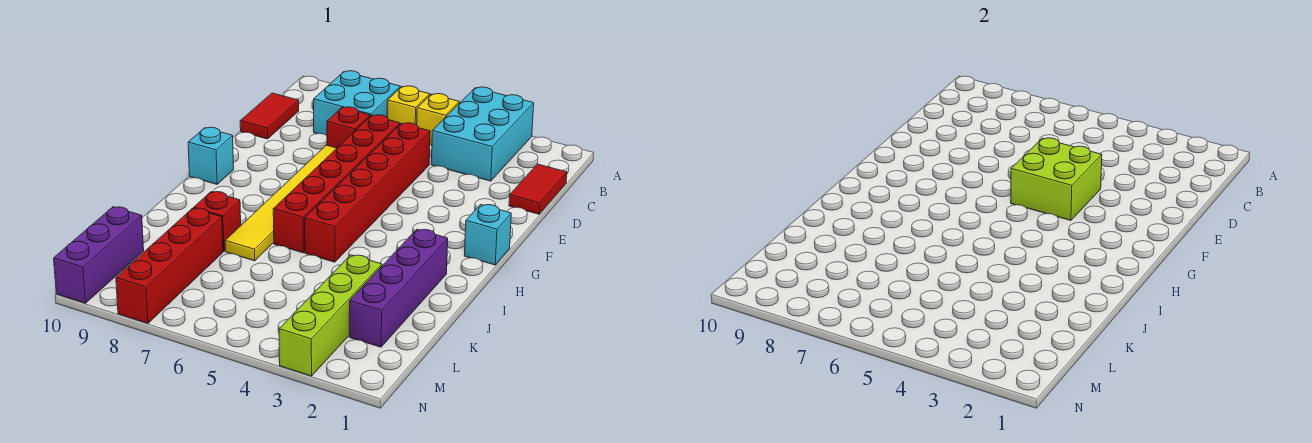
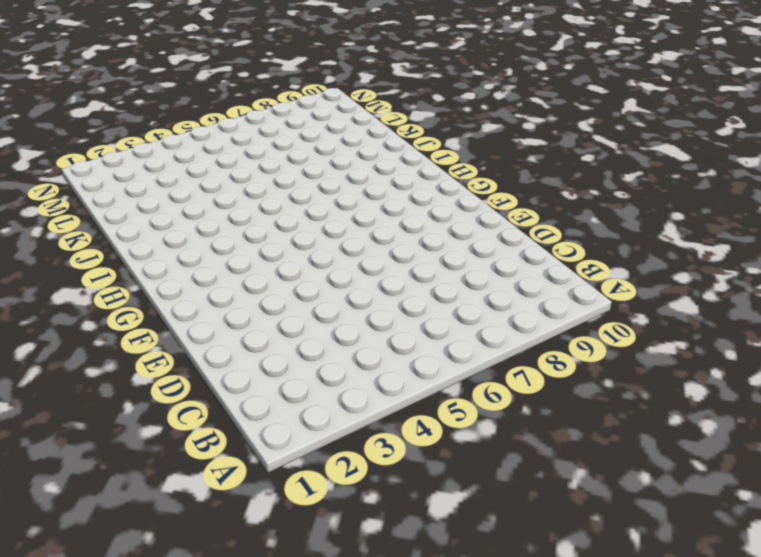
none -> cyan 2x3 brick [431,87,534,181]
none -> yellow 1x1 brick [417,94,459,146]
none -> yellow 1x1 brick [387,86,430,125]

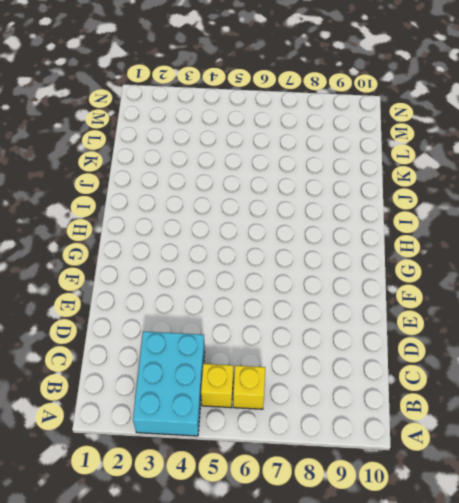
none -> cyan 2x2 brick [314,71,400,135]
none -> red 1x2 tile [509,164,567,214]
none -> red 1x2 tile [240,93,299,139]

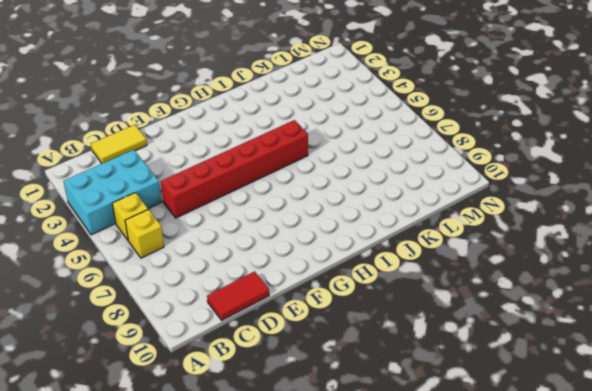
yellow 1x2 tile [91,125,147,163] -> red 1x2 tile [509,164,567,214]
none -> cyan 2x2 brick [314,71,400,135]
none -> red 1x6 brick [273,115,400,253]
none -> red 1x1 brick [327,107,370,148]

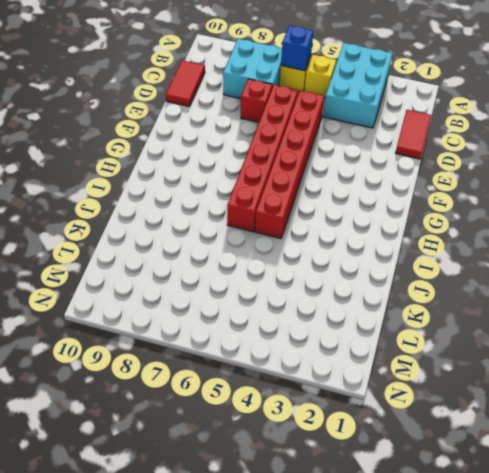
blue 1x1 brick [281,25,313,71] -> none
none -> yellow 1x6 tile [225,145,337,261]
none -> cyan 1x1 brick [464,204,511,265]
none -> cyan 1x1 brick [188,127,234,184]

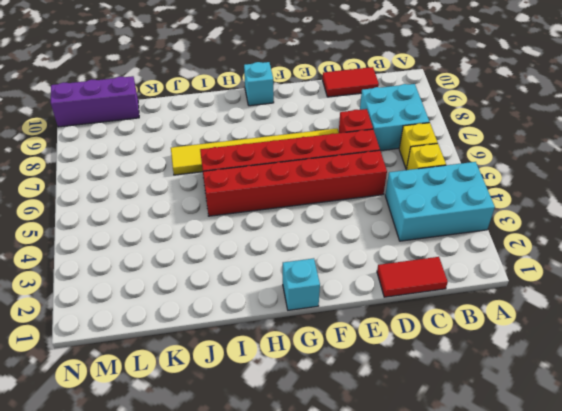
none -> purple 1x4 brick [349,229,448,347]
none -> red 1x1 brick [194,192,241,251]
none -> lime 1x4 brick [279,255,382,376]

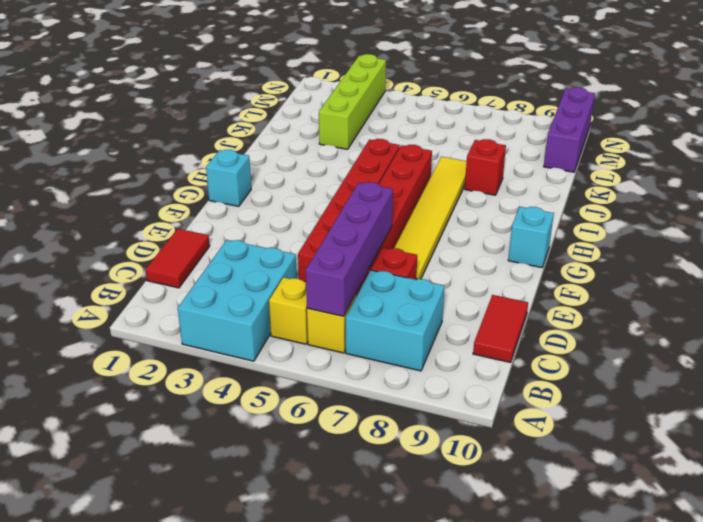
purple 1x4 brick [306,182,393,316] -> purple 1x4 brick moved to [349,229,448,347]
none -> red 1x4 brick [116,208,223,323]
none -> lime 2x2 brick [1011,138,1102,221]

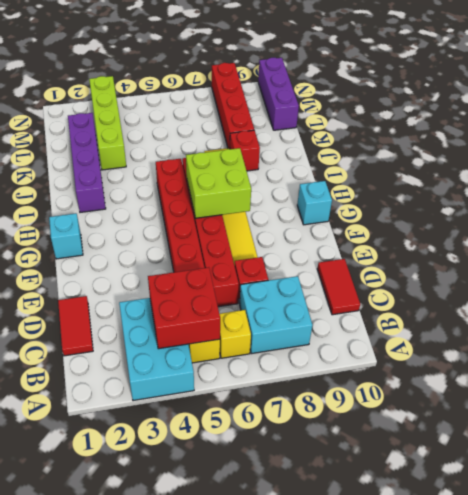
red 2x2 brick [148,267,220,349] -> none
lime 2x2 brick [186,148,251,218] -> lime 2x2 brick moved to [1011,138,1102,221]

